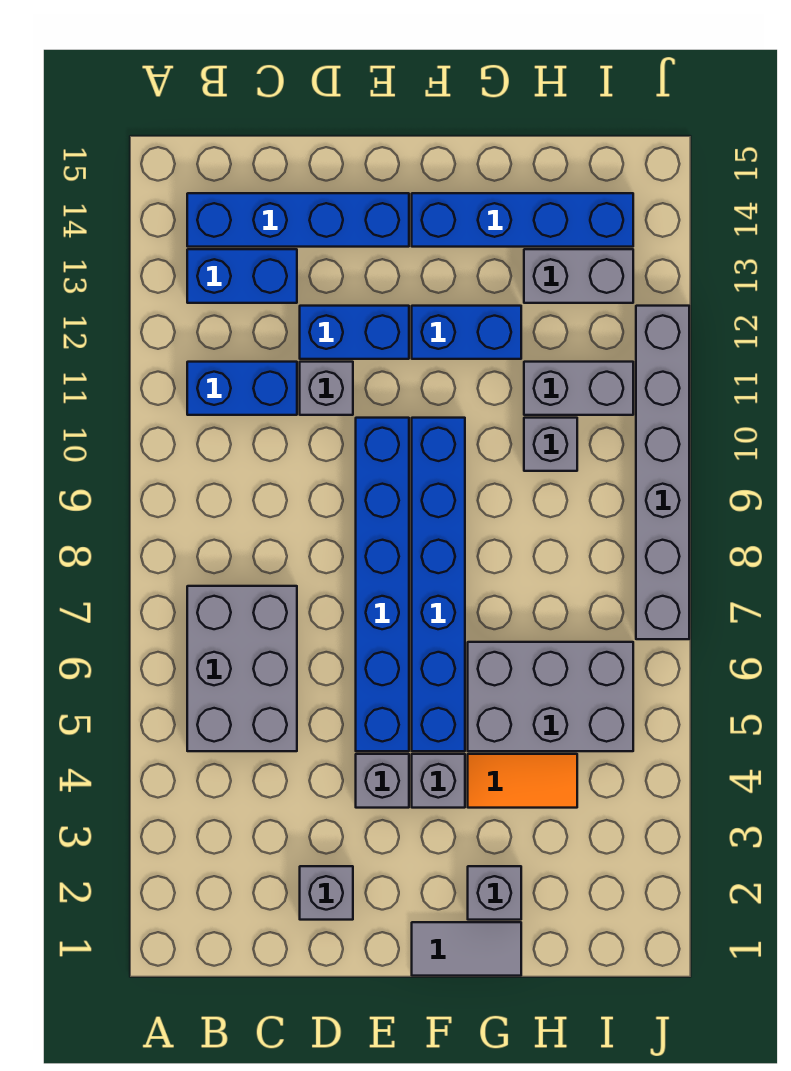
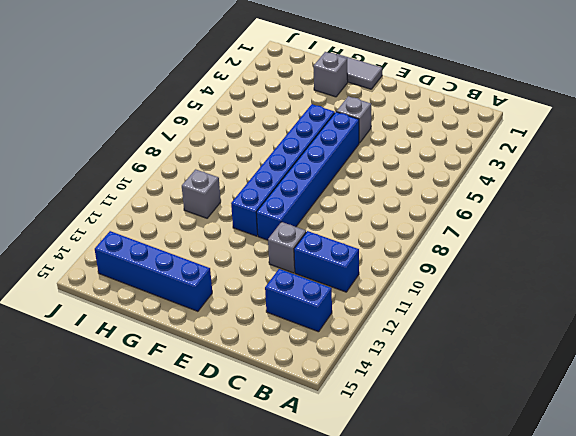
none -> grey 2x3 brick [187,586,297,751]
none -> blue 1x4 brick [187,193,409,247]
none -> grey 1x1 brick [300,866,353,920]

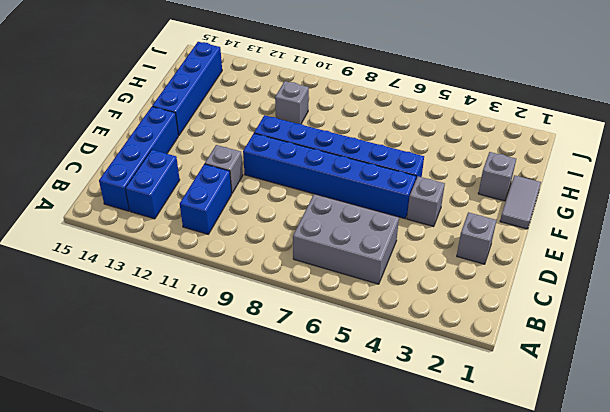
none -> blue 1x2 brick [300,306,409,359]
none -> grey 1x1 brick [412,754,465,808]
none -> blue 1x2 brick [412,306,521,359]

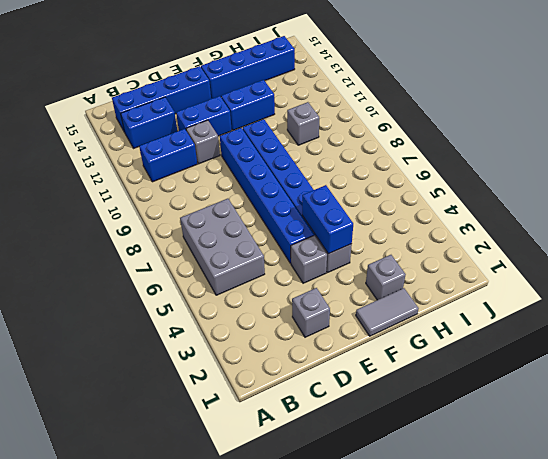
blue 1x2 brick [302,185,353,254] -> none
none -> orange 1x2 tile [468,754,577,808]
none -> grey 2x3 brick [468,642,633,751]
none -> grey 1x2 brick [524,362,633,415]

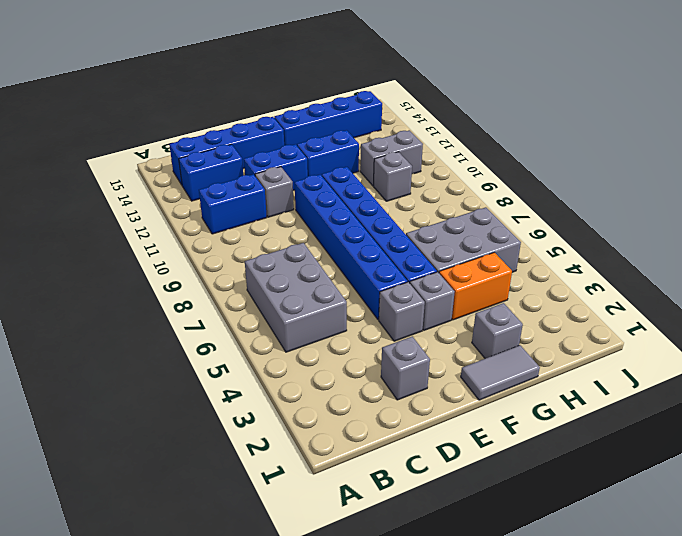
orange 1x2 brick [439,252,512,320] -> orange 1x2 tile [468,754,577,808]
none -> grey 1x2 brick [524,249,633,303]
none -> grey 1x6 brick [636,306,689,639]

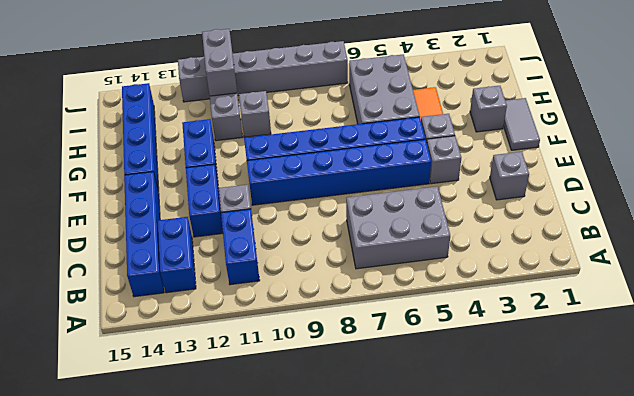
grey 1x2 brick [202,29,237,96] -> grey 1x2 brick moved to [524,249,633,303]

